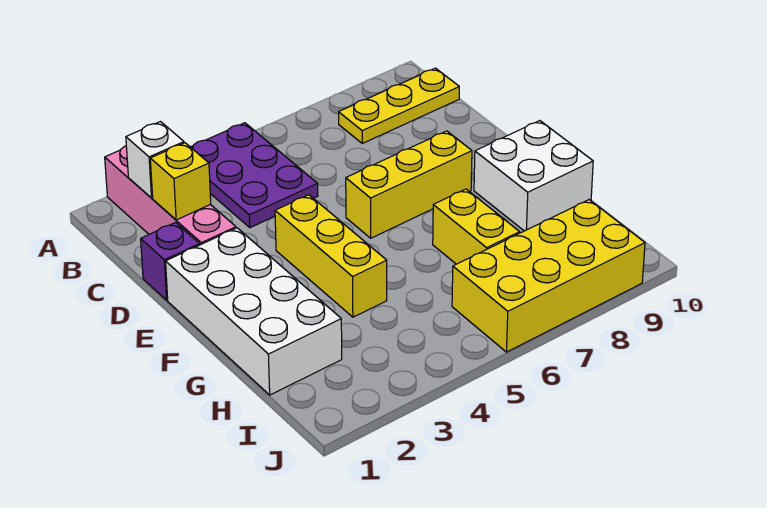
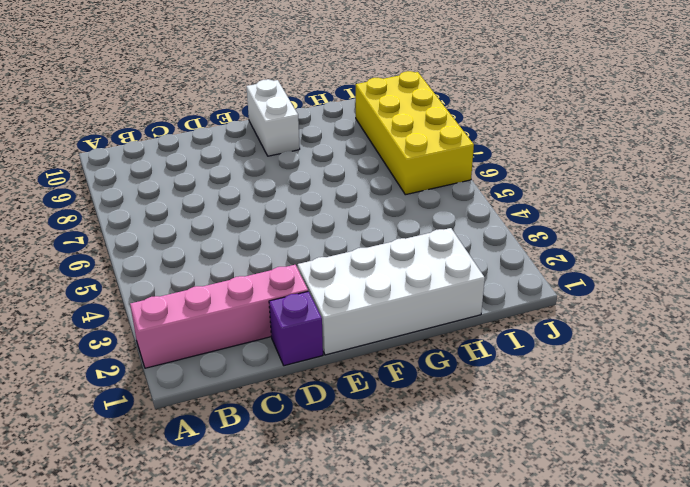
white 1x2 brick [246,79,300,156] -> white 2x2 brick [474,121,593,231]
none -> purple 2x3 plate [191,123,318,228]
none -> yellow 1x3 plate [339,68,459,143]
none -> yellow 1x3 brick [275,195,387,317]

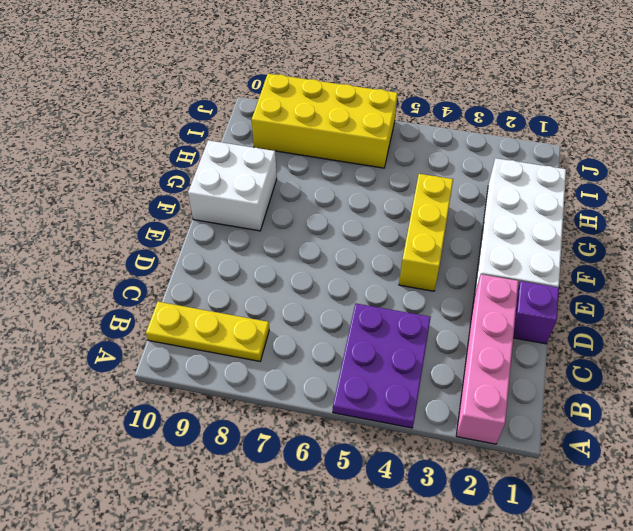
none -> yellow 1x3 brick [346,131,472,238]
none -> yellow 1x2 brick [433,189,520,264]
none -> white 1x1 brick [126,122,184,198]

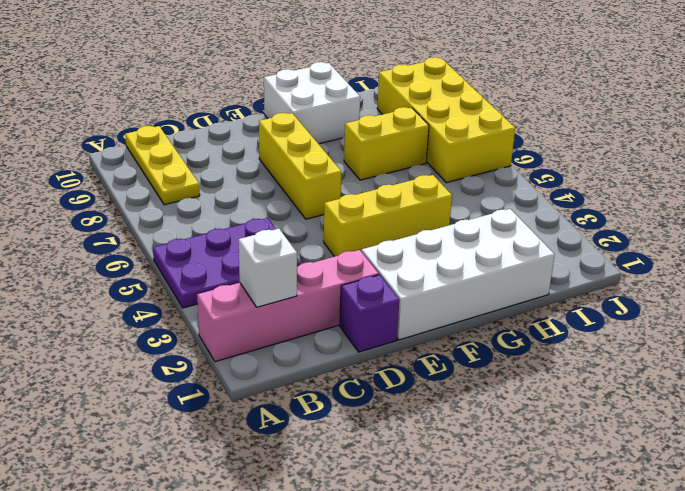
none -> yellow 1x1 brick [150,143,211,220]

